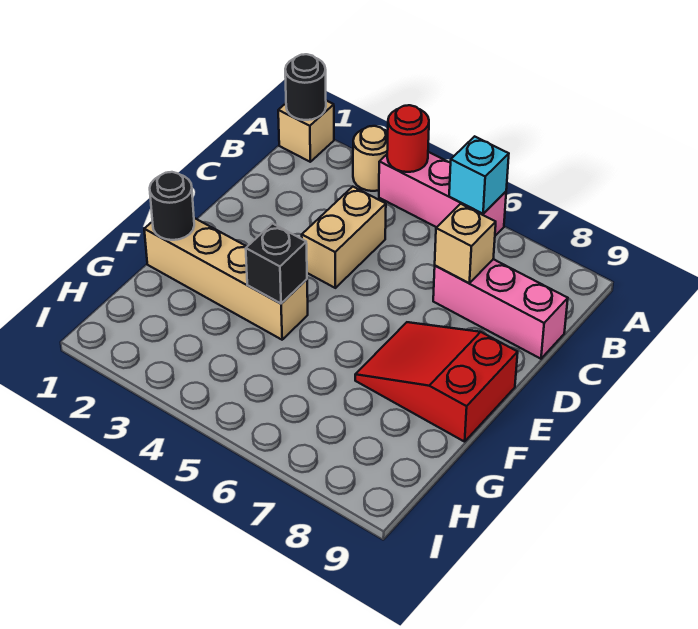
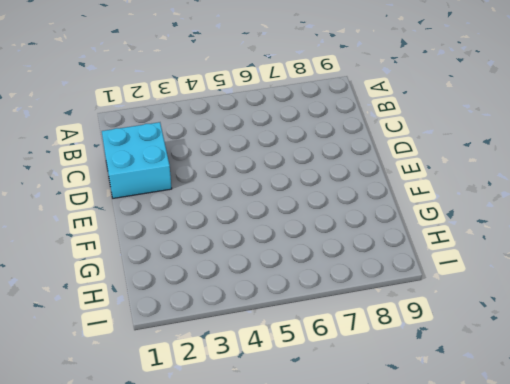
cyan 2x2 brick [102,122,172,198] -> none
none -> tan 1x1 brick [278,101,334,162]
none -> tan 1x1 round brick [353,126,388,191]
none -> pink 1x3 brick [379,152,506,236]

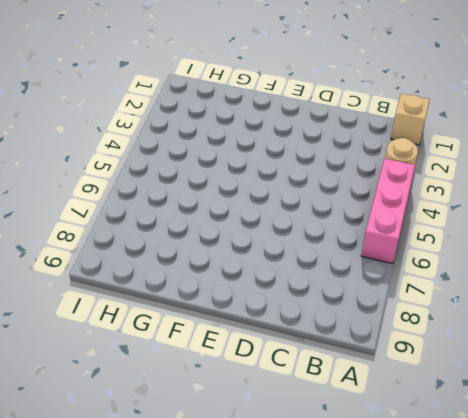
none -> tan 1x2 brick [302,187,386,288]
none -> pink 1x3 brick [433,259,568,359]
none -> red 2x3 slope [355,322,518,442]

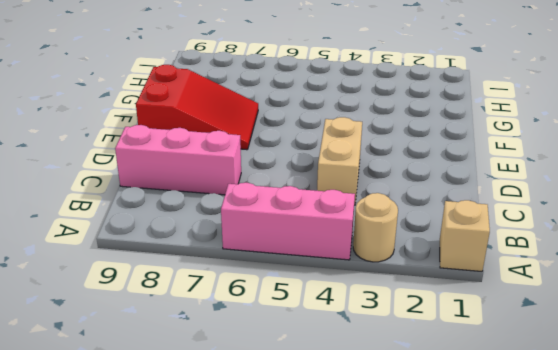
none -> tan 1x4 brick [144,218,308,340]
none -> black 1x1 round brick [285,54,326,120]
none -> red 1x1 round brick [387,105,429,172]

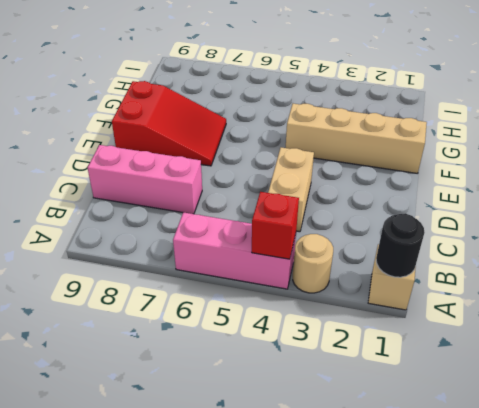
red 1x1 brick [252,192,299,259] -> red 1x1 round brick [387,105,429,172]
none -> cyan 1x1 brick [449,136,509,214]
none -> tan 1x1 brick [435,204,496,283]
none -> black 1x1 round brick [150,172,194,240]

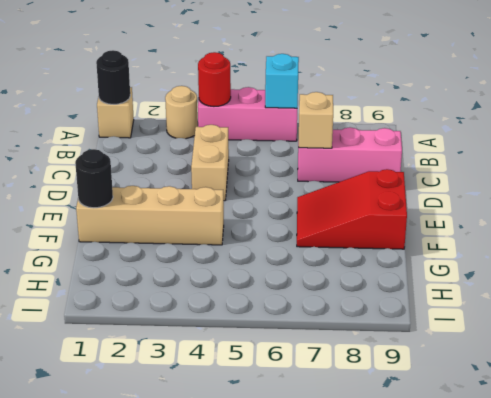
none -> black 1x1 brick [246,223,307,304]

